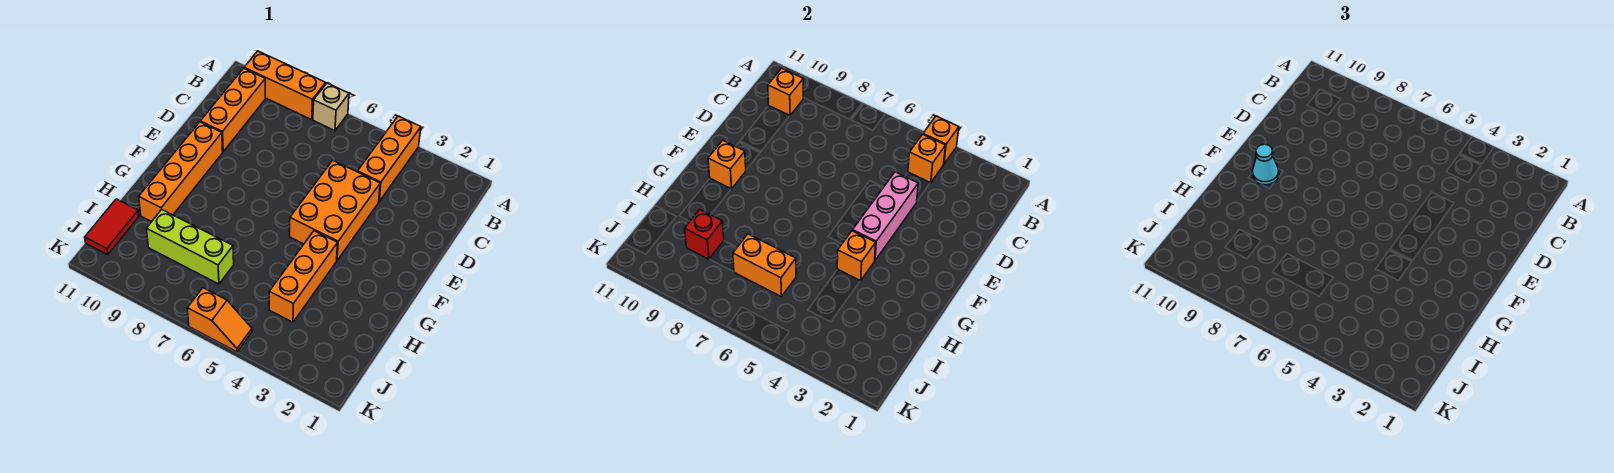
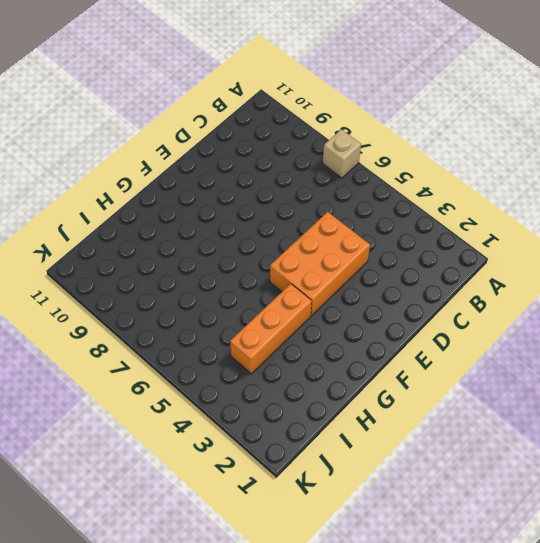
none -> orange 1x3 brick [358,116,421,201]
none -> orange 1x3 brick [244,51,326,120]
none -> orange 1x3 brick [200,68,265,152]

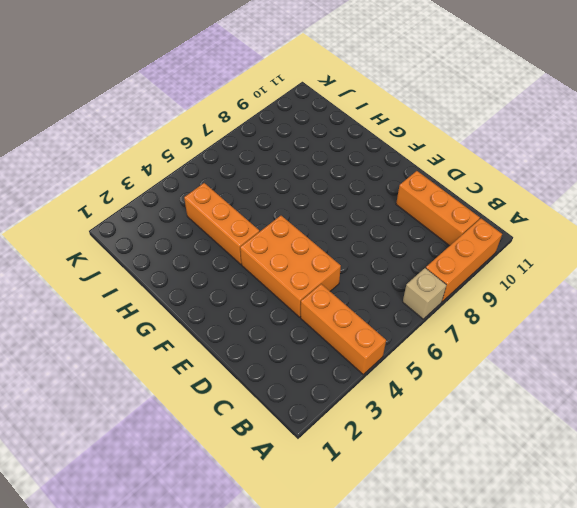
none -> orange 1x4 brick [139,122,223,222]
none -> lime 1x3 brick [146,210,234,284]
none -> red 1x2 tile [85,199,139,255]

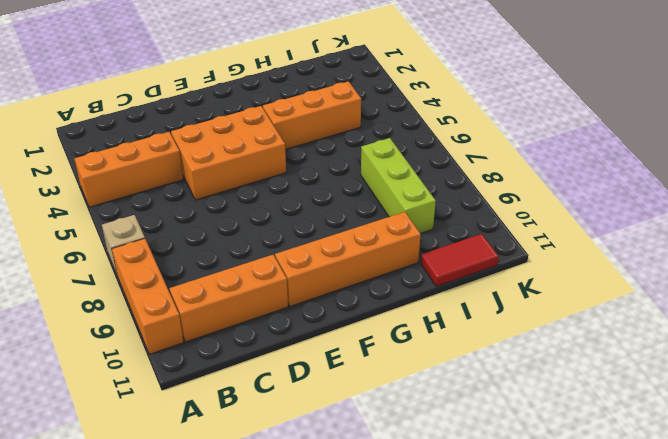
none -> orange 1x2 slope [187,288,252,352]
none -> orange 1x1 brick [923,116,959,164]
none -> orange 1x1 brick [908,134,946,183]

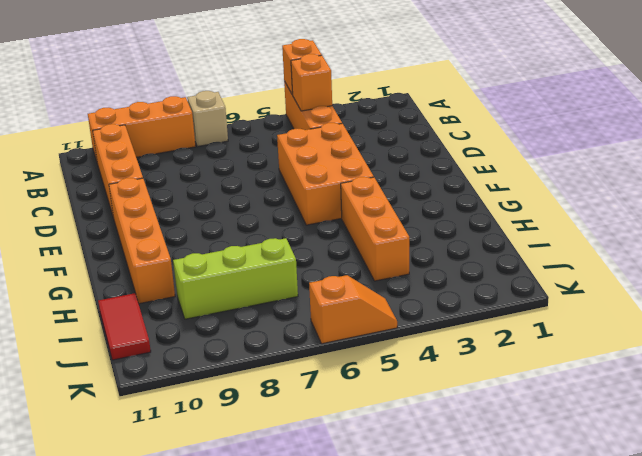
none -> orange 1x1 brick [768,68,803,116]
none -> pink 1x3 brick [853,172,918,260]
none -> orange 1x1 brick [708,140,746,189]

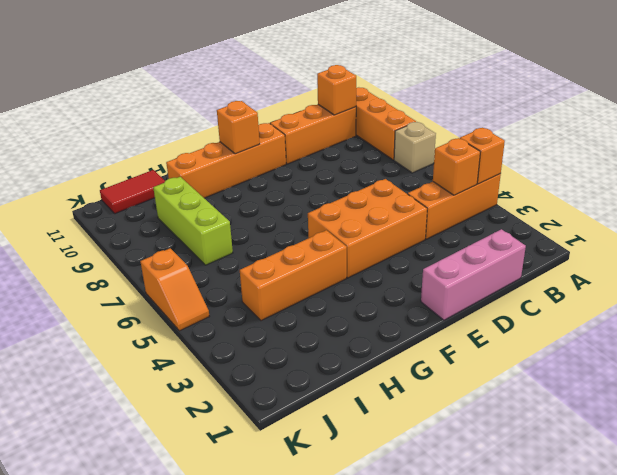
pink 1x3 brick [421,229,526,320] -> pink 1x3 brick moved to [853,172,918,260]
none -> orange 1x1 brick [837,231,876,281]
none -> orange 1x2 brick [733,234,796,297]
none -> red 1x1 brick [684,210,724,259]

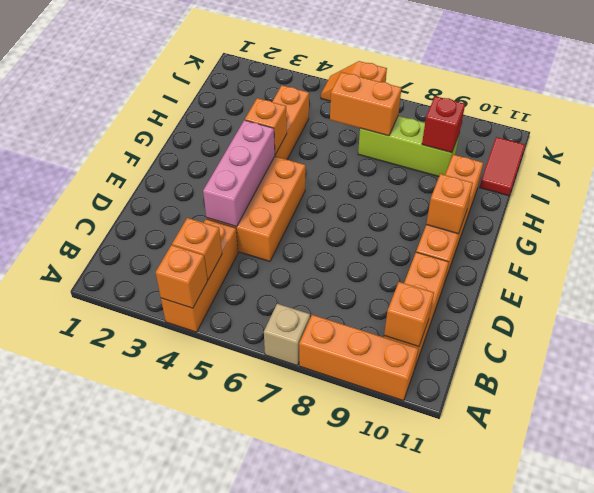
none -> cyan 1x1 cone [1252,144,1279,185]

